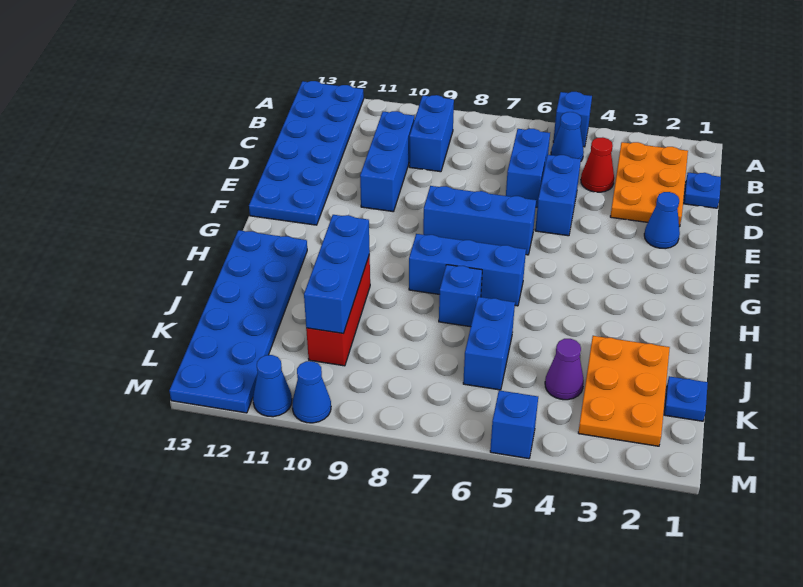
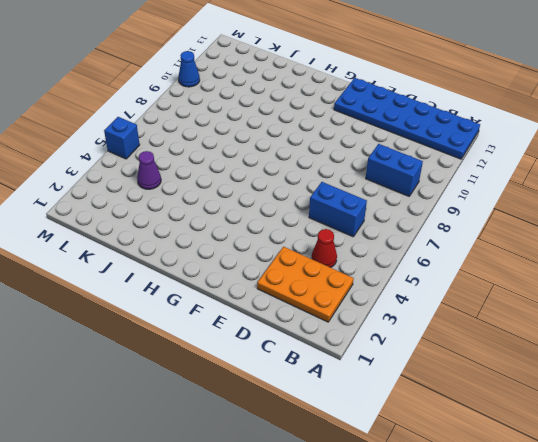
none -> blue 1x1 brick [553,92,592,147]
none -> blue 1x1 cone [551,112,584,161]
none -> blue 1x1 plate [684,173,721,208]

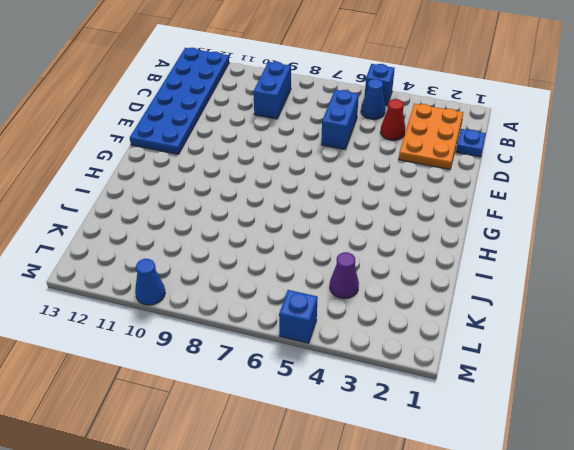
none -> blue 1x3 brick [360,111,414,212]
none -> blue 1x2 brick [535,155,581,236]
none -> blue 1x1 cone [644,192,680,249]

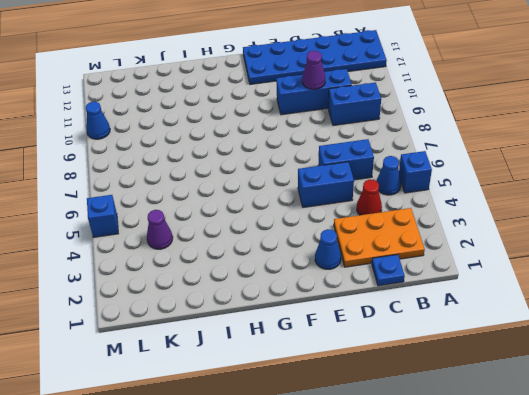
purple 1x1 cone [302,51,325,89] -> none
none -> blue 1x3 brick [423,186,536,255]
none -> blue 1x3 brick [409,234,526,306]
none -> blue 2x6 plate [169,230,307,413]

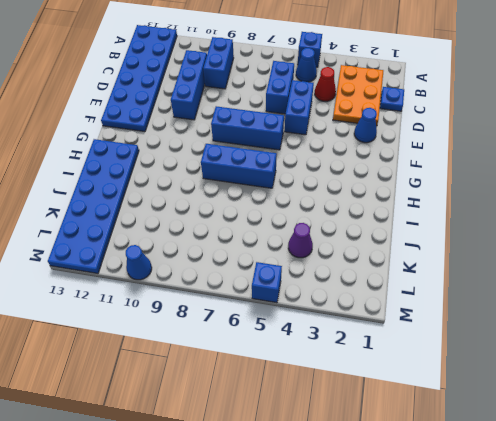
none -> blue 1x1 brick [439,265,482,327]
none -> red 1x3 brick [306,254,370,366]
none -> orange 2x3 plate [578,336,670,446]

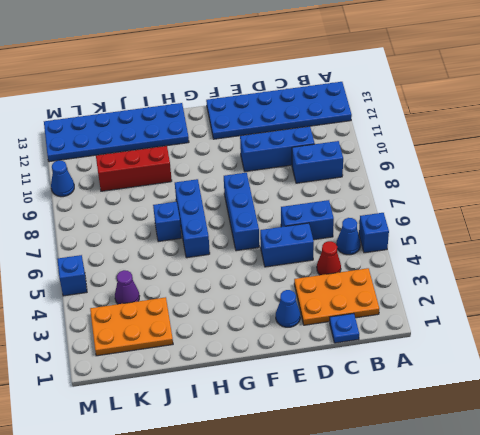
none -> blue 1x2 brick [463,297,515,390]
none -> blue 1x1 plate [664,376,708,421]
none -> blue 1x1 cone [253,355,292,417]

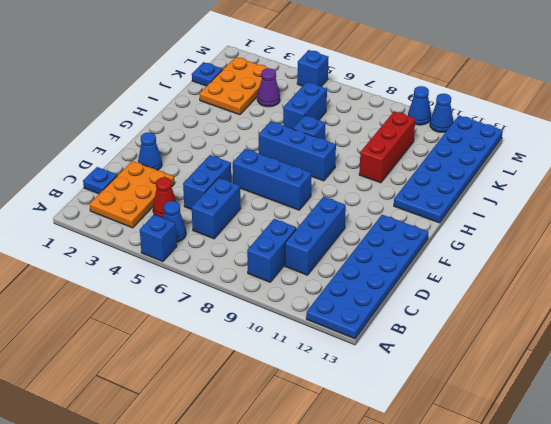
none -> blue 1x3 brick [304,215,370,334]

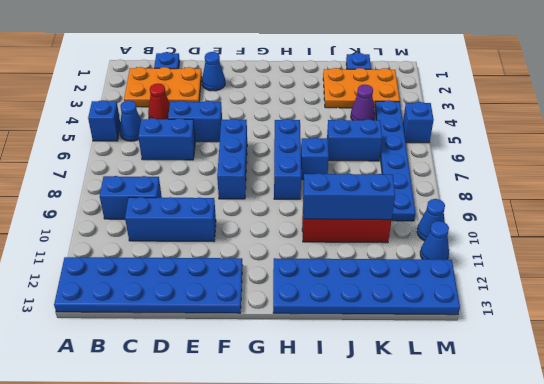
blue 1x6 plate [375,100,415,221] -> none

